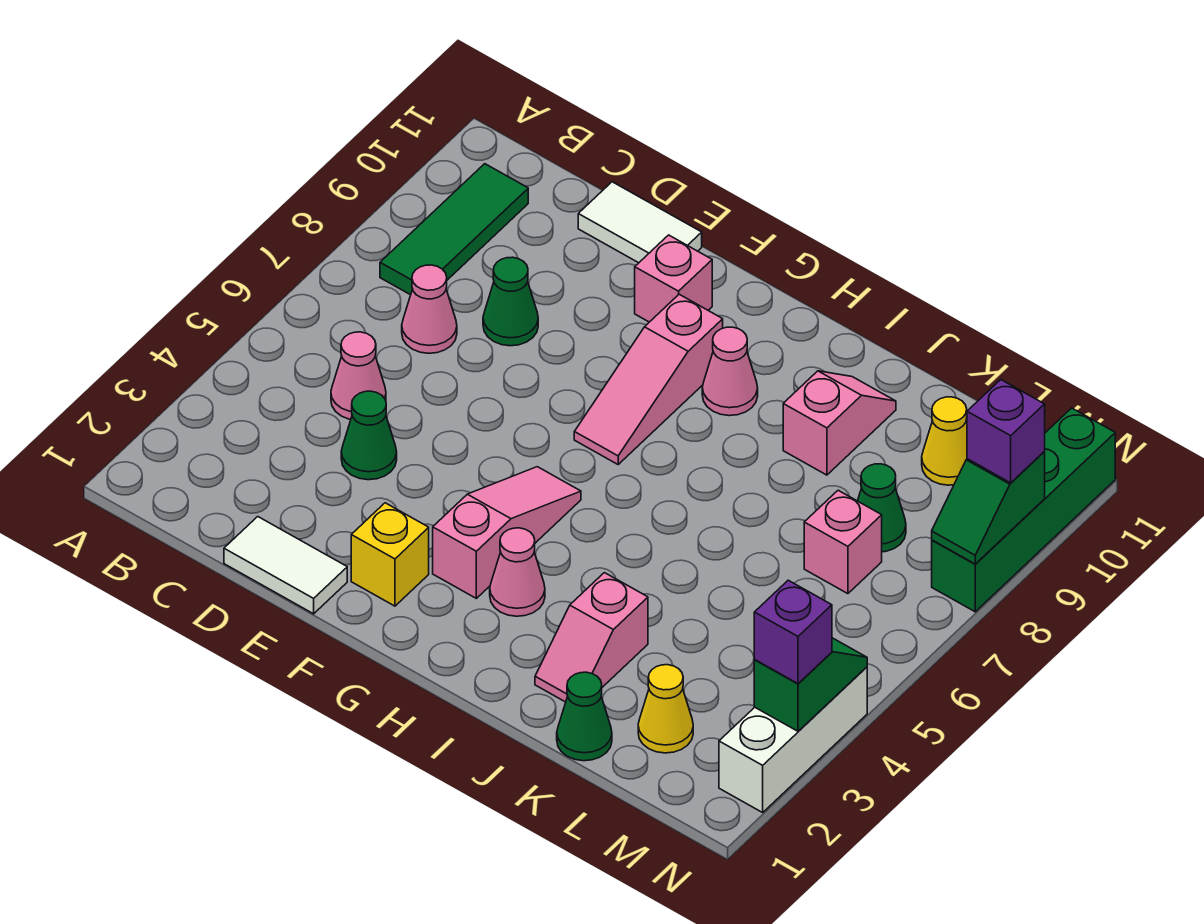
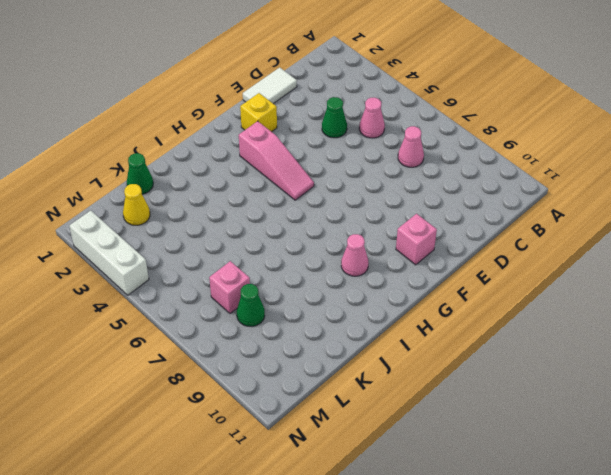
none -> green 1x3 tile [380,164,528,295]
none -> green 1x1 cone [483,257,538,346]
none -> white 1x2 tile [578,182,702,263]

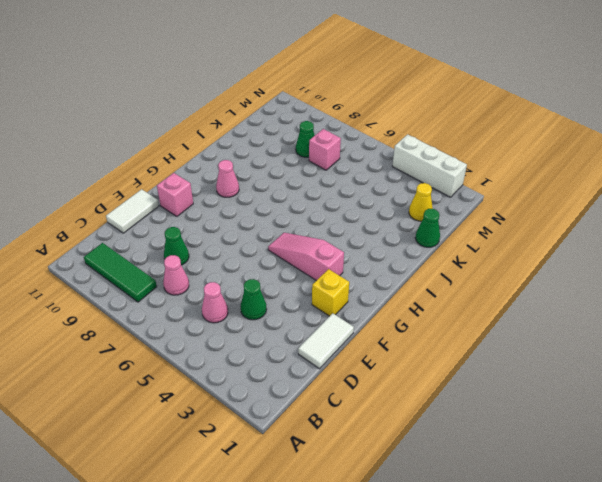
none -> pink 1x3 slope [574,294,723,464]
none -> pink 1x1 cone [490,528,545,616]
none -> pink 1x2 slope [535,573,648,702]

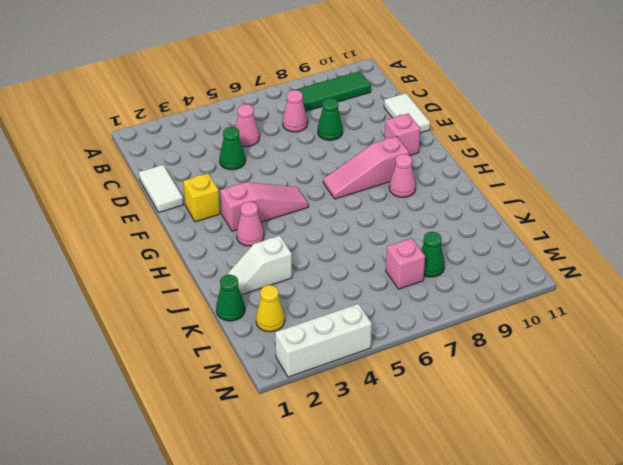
white 1x2 slope [228,236,292,295] -> pink 1x2 slope [535,573,648,702]
none -> pink 1x2 slope [783,371,896,475]
none -> yellow 1x1 cone [922,397,967,485]
none -> green 1x4 brick [932,408,1115,612]

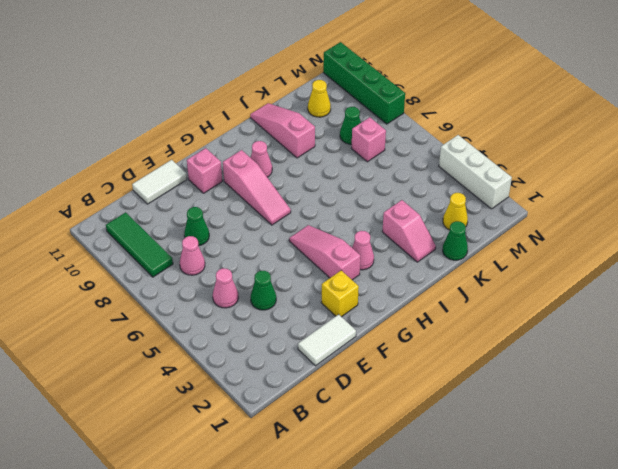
pink 1x3 slope [250,103,315,158] -> pink 1x2 slope [783,371,896,475]
none -> green 1x2 slope [754,638,867,731]
none -> green 1x2 slope [932,452,1045,564]
none -> purple 1x1 brick [754,580,832,684]

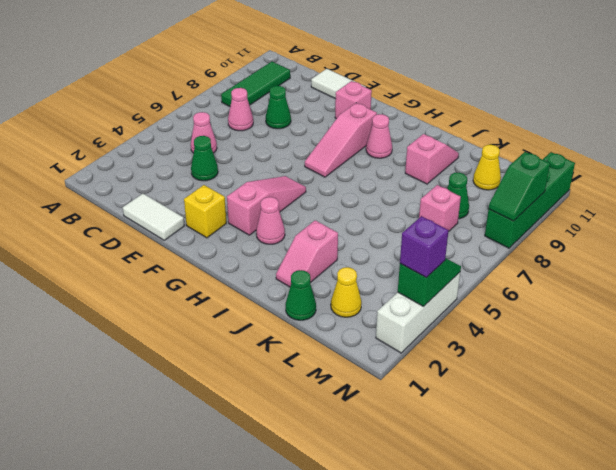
none -> purple 1x1 brick [967,380,1045,483]

